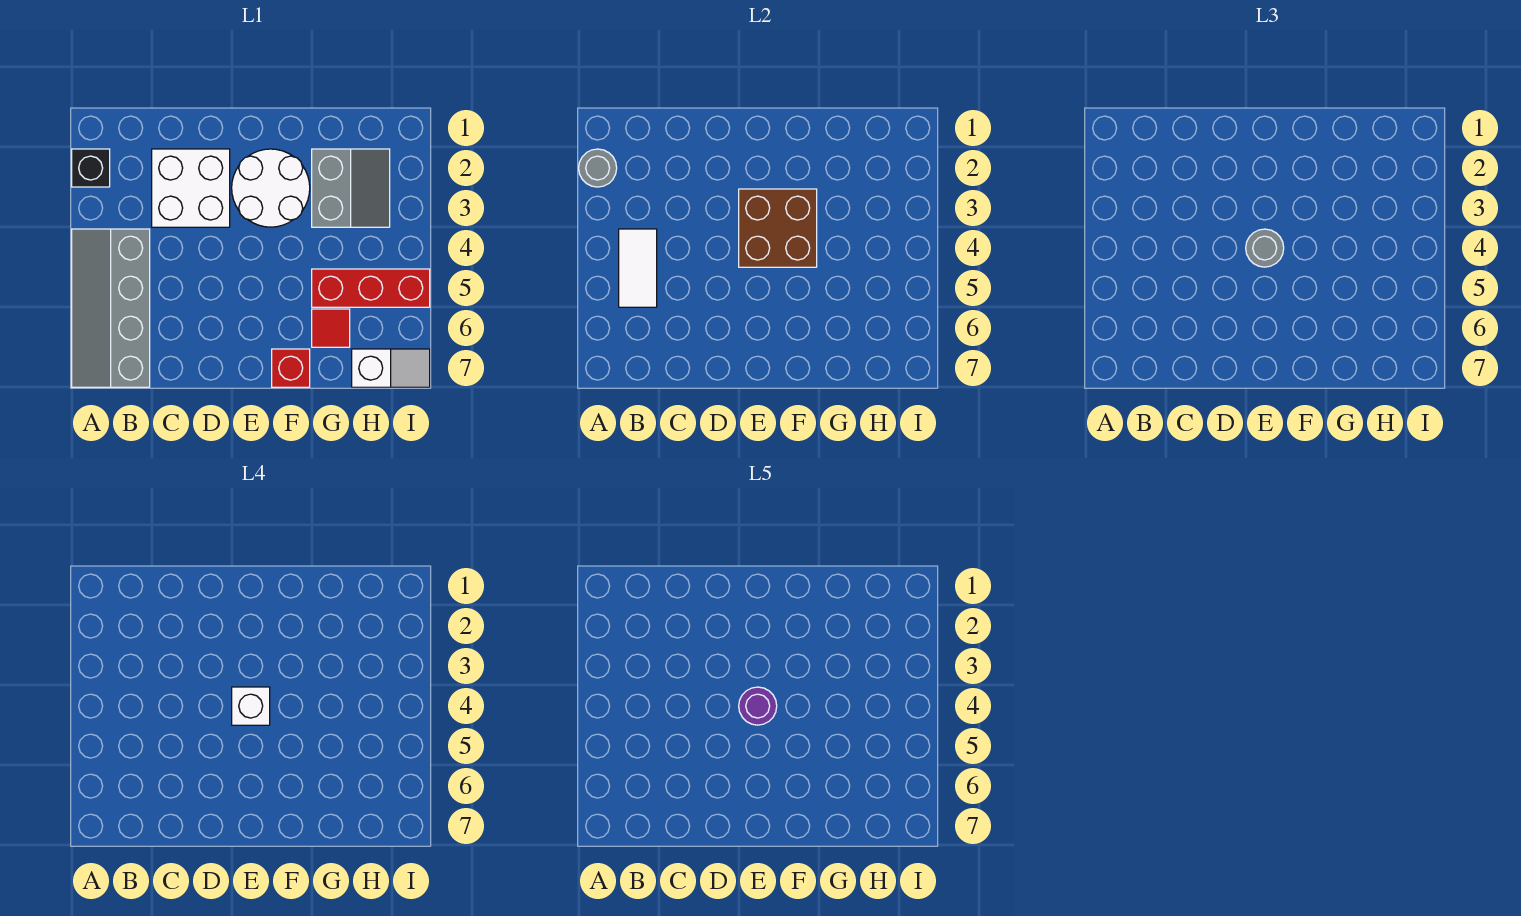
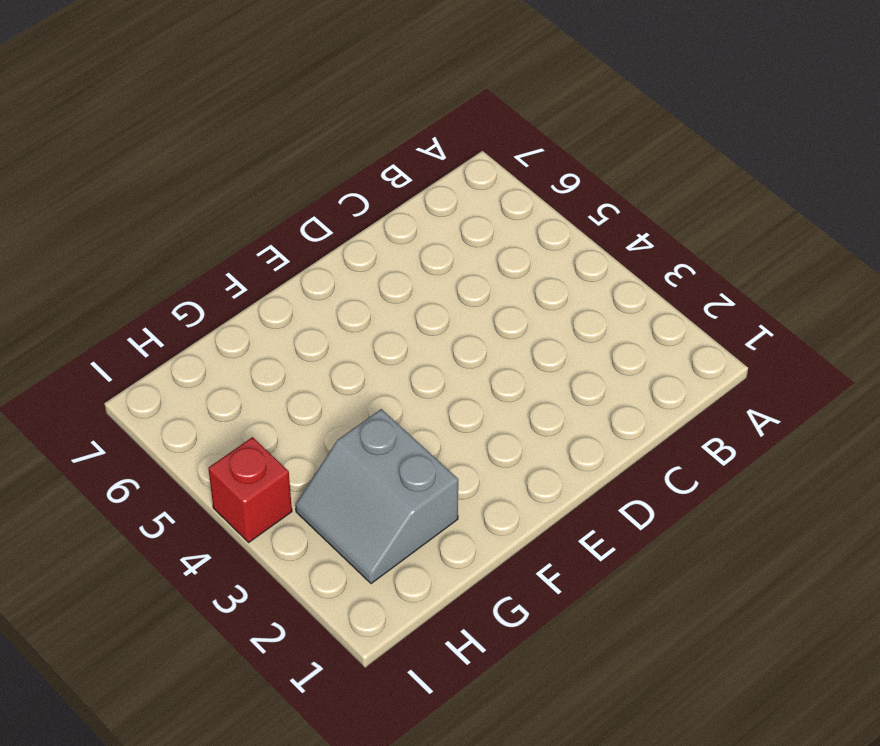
red 1x1 brick [208,437,292,542] -> red 1x1 brick moved to [272,349,310,387]
none -> black 1x1 brick [72,149,110,187]
none -> grey 2x4 slope [72,229,150,387]
none -> white 2x2 brick [152,149,230,227]

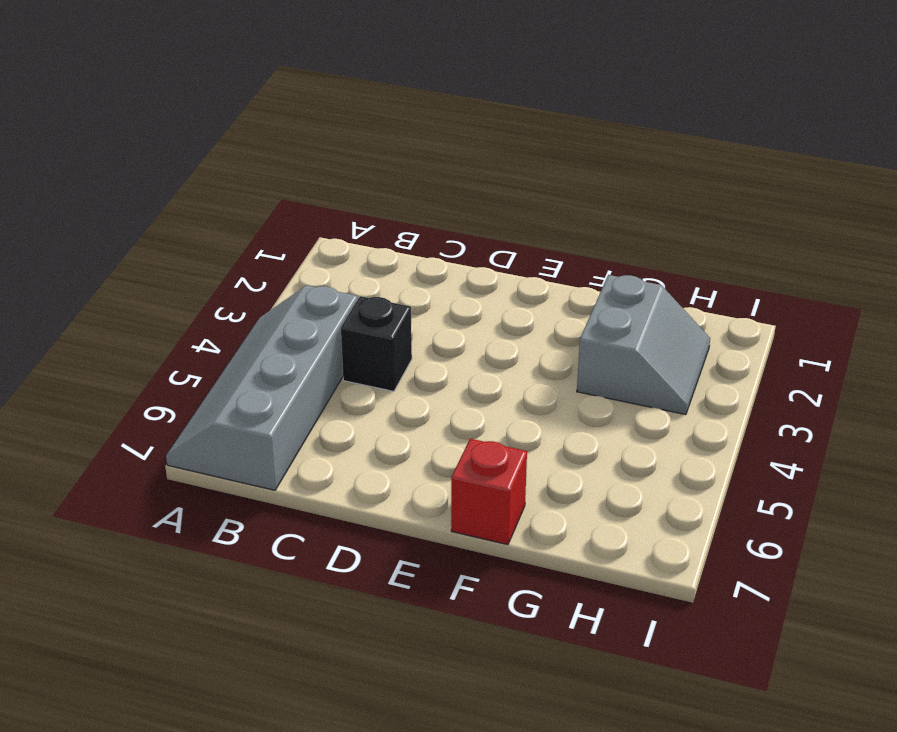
black 1x1 brick [341,296,412,391] -> black 1x1 brick moved to [72,149,110,187]
none -> white 2x2 brick [152,149,230,227]
none -> white 2x2 round brick [232,149,310,227]
none -> red 1x3 brick [312,269,430,307]

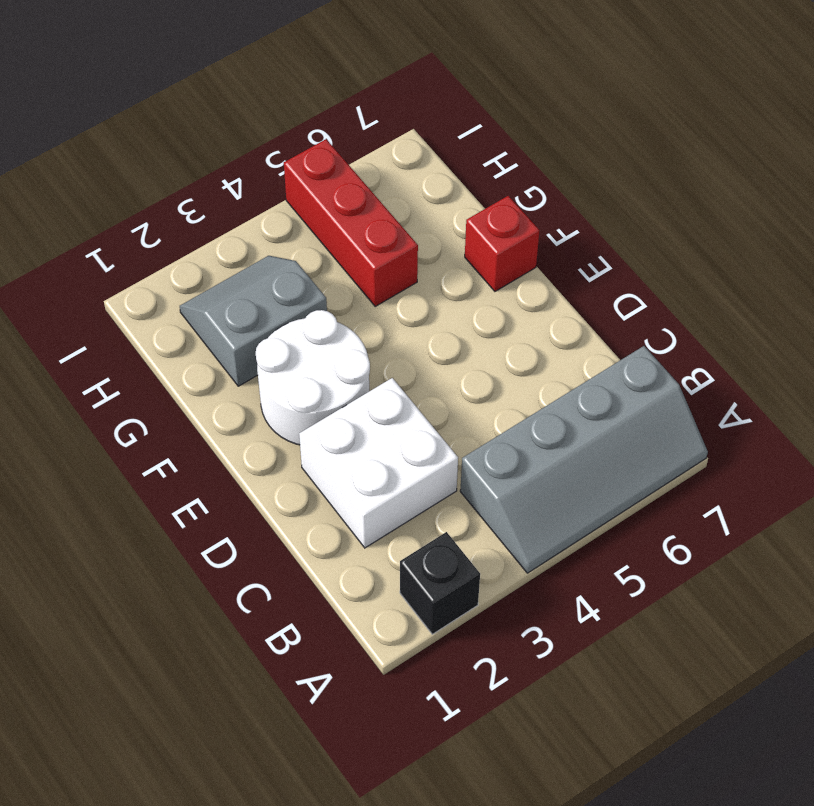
none -> red 1x1 tile [312,309,350,347]
none -> white 1x2 slope [352,349,430,387]
none -> grey 1x1 round brick [579,149,617,187]

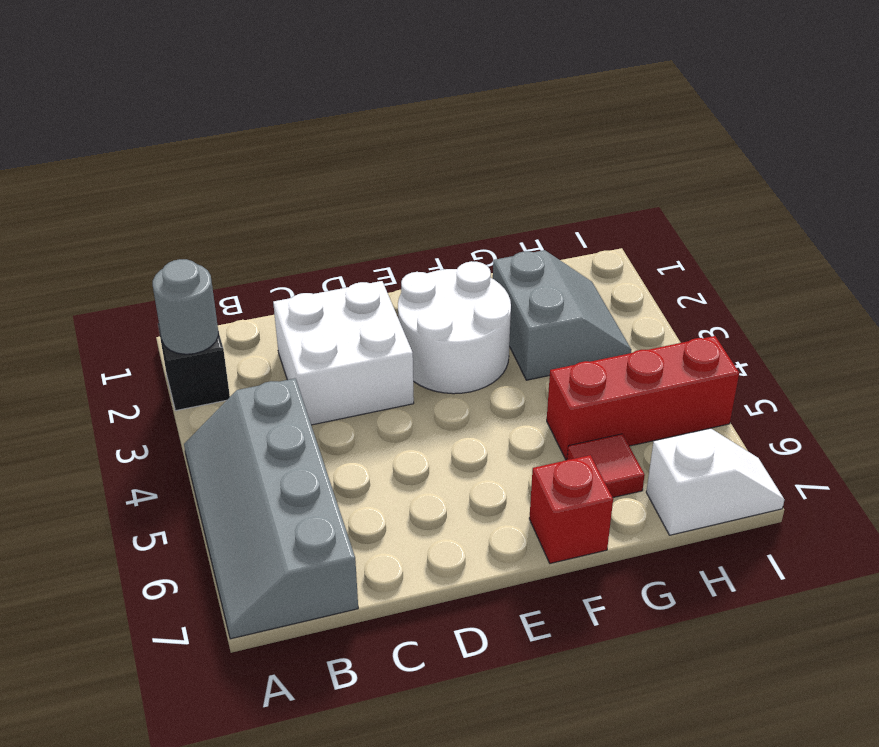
none -> white 1x2 tile [619,229,657,307]
none -> brown 2x2 brick [739,189,817,267]
none -> grey 1x1 round brick [1246,229,1284,267]

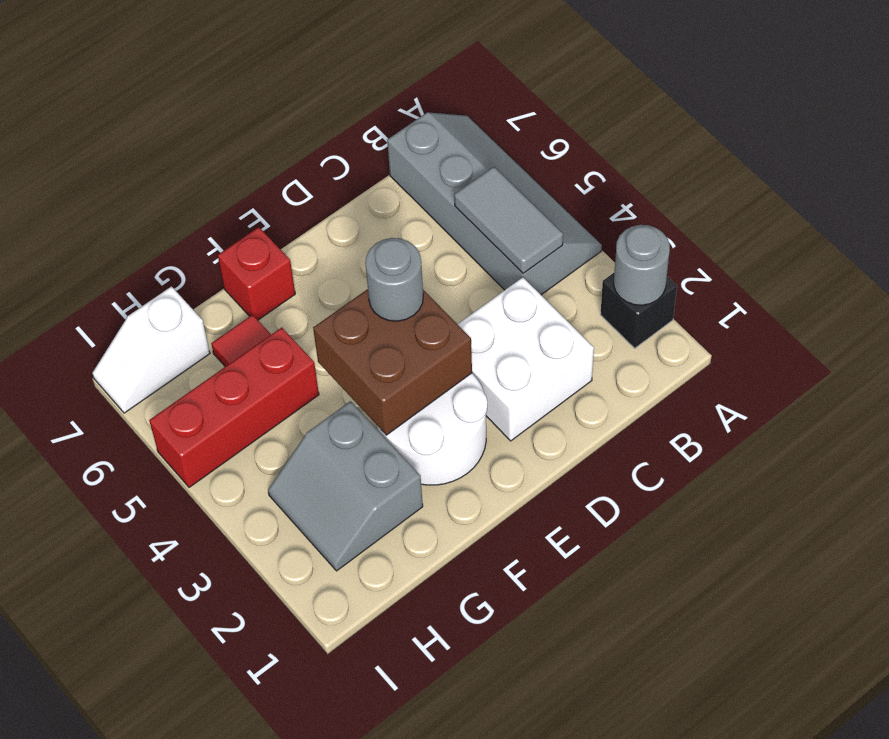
grey 1x2 tile [454,167,563,273] -> white 1x2 tile [619,229,657,307]
none -> white 1x1 brick [232,687,270,725]
none -> purple 1x1 round brick [739,687,777,725]

